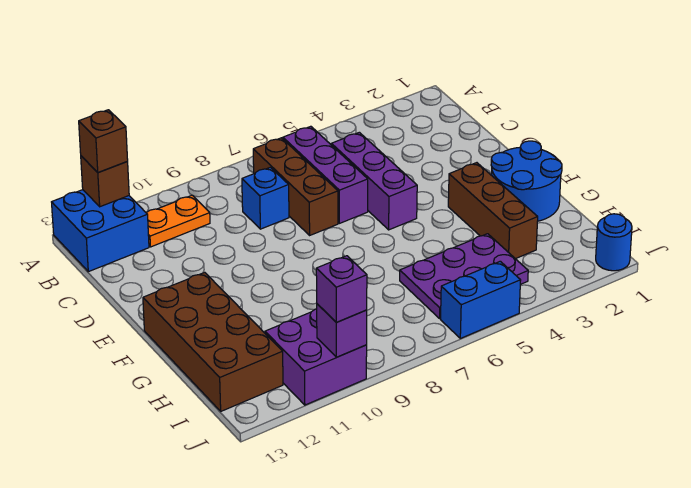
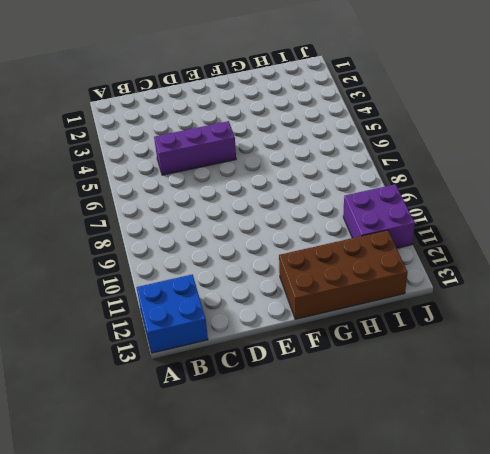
none -> purple 1x3 brick [283,126,368,223]
none -> brown 1x3 brick [253,138,338,235]
none -> orange 1x2 plate [147,195,210,247]

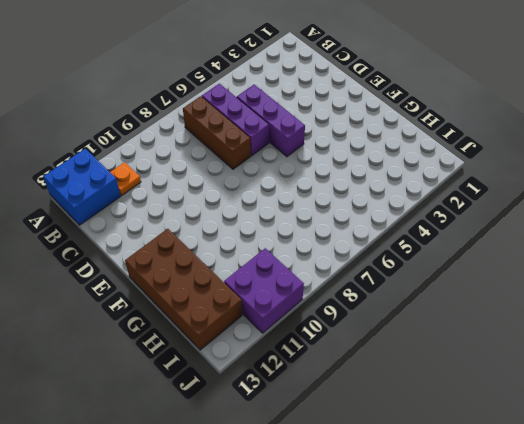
orange 1x1 plate [110,162,141,195] -> orange 1x2 plate [147,195,210,247]
none -> blue 1x1 brick [242,167,289,229]
none -> blue 2x2 round brick [491,141,562,221]
none -> brown 1x3 brick [448,163,538,259]

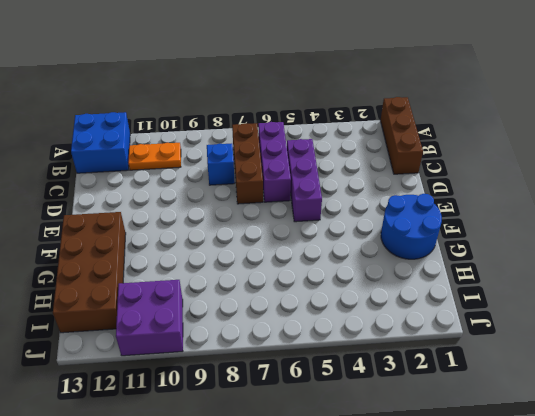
brown 1x3 brick [380,97,423,174] -> brown 1x3 brick moved to [448,163,538,259]
none -> purple 2x3 plate [400,234,528,318]
none -> blue 1x1 round brick [596,214,632,271]
none -> blue 1x2 brick [441,261,521,338]

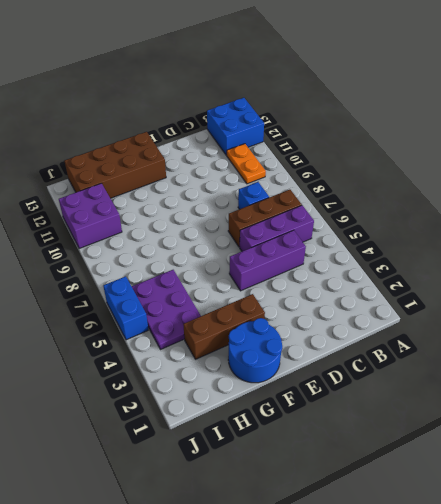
none -> blue 1x1 round brick [596,214,632,271]
none -> brown 1x1 brick [81,156,129,207]
none -> purple 1x1 brick [317,304,367,357]

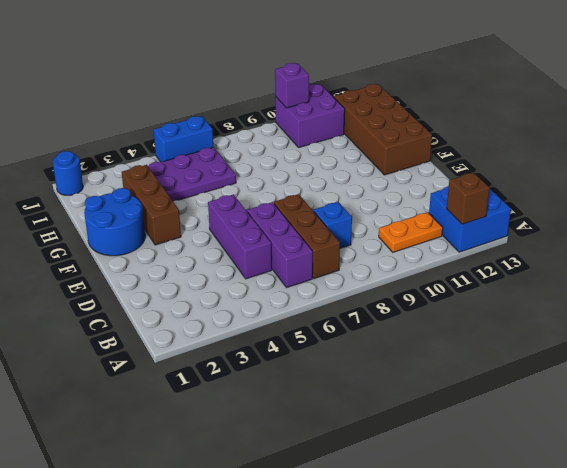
none -> brown 1x1 brick [79,110,128,173]
none -> purple 1x1 brick [316,256,367,322]

